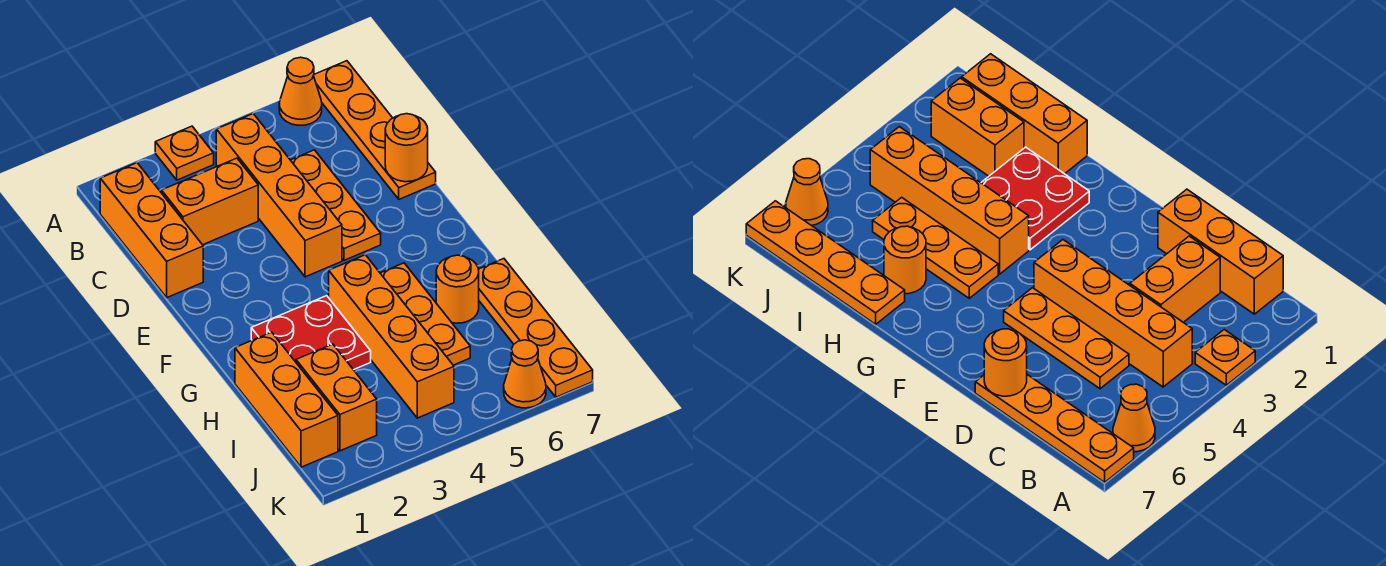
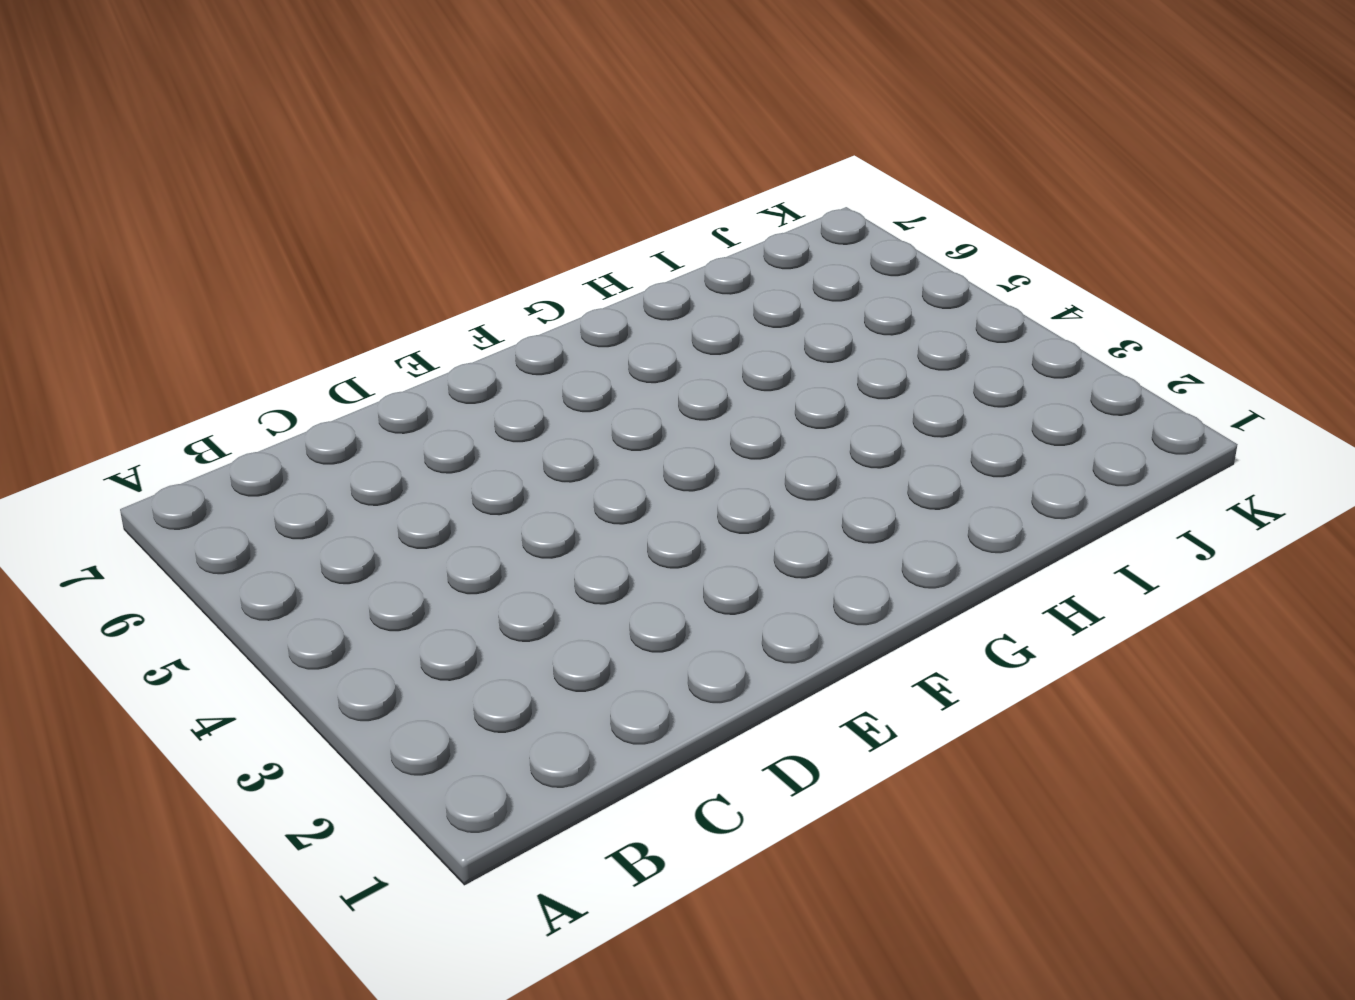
none -> orange 1x1 plate [155,126,214,180]
none -> orange 1x1 cone [279,57,322,125]
none -> orange 1x4 plate [314,61,436,199]

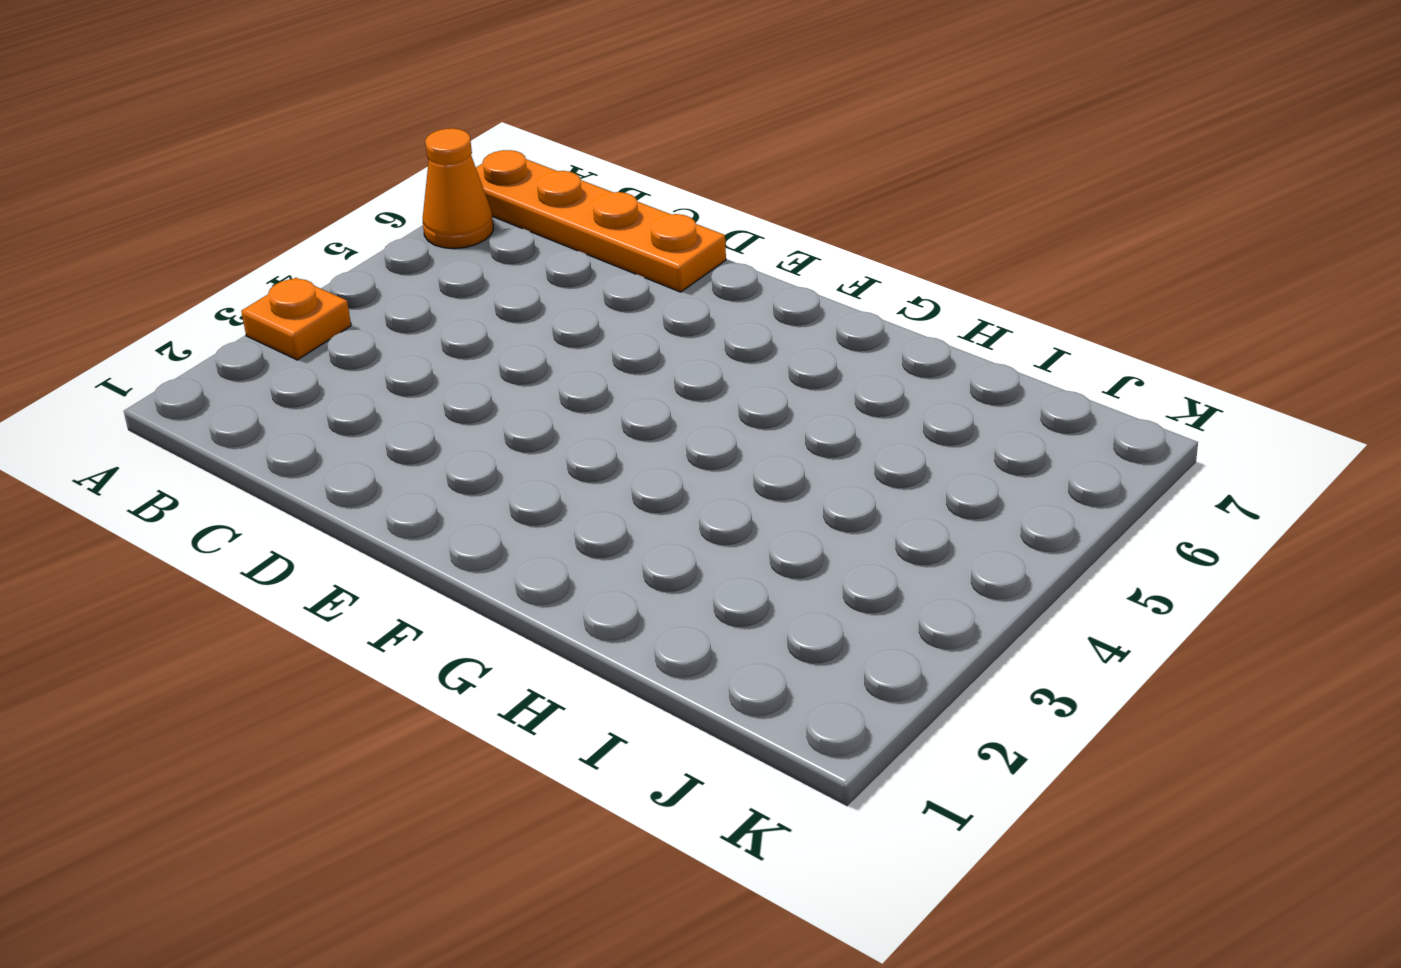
none -> orange 1x3 brick [100,163,203,297]
none -> orange 1x4 brick [216,114,342,277]
none -> orange 1x2 brick [162,158,258,245]

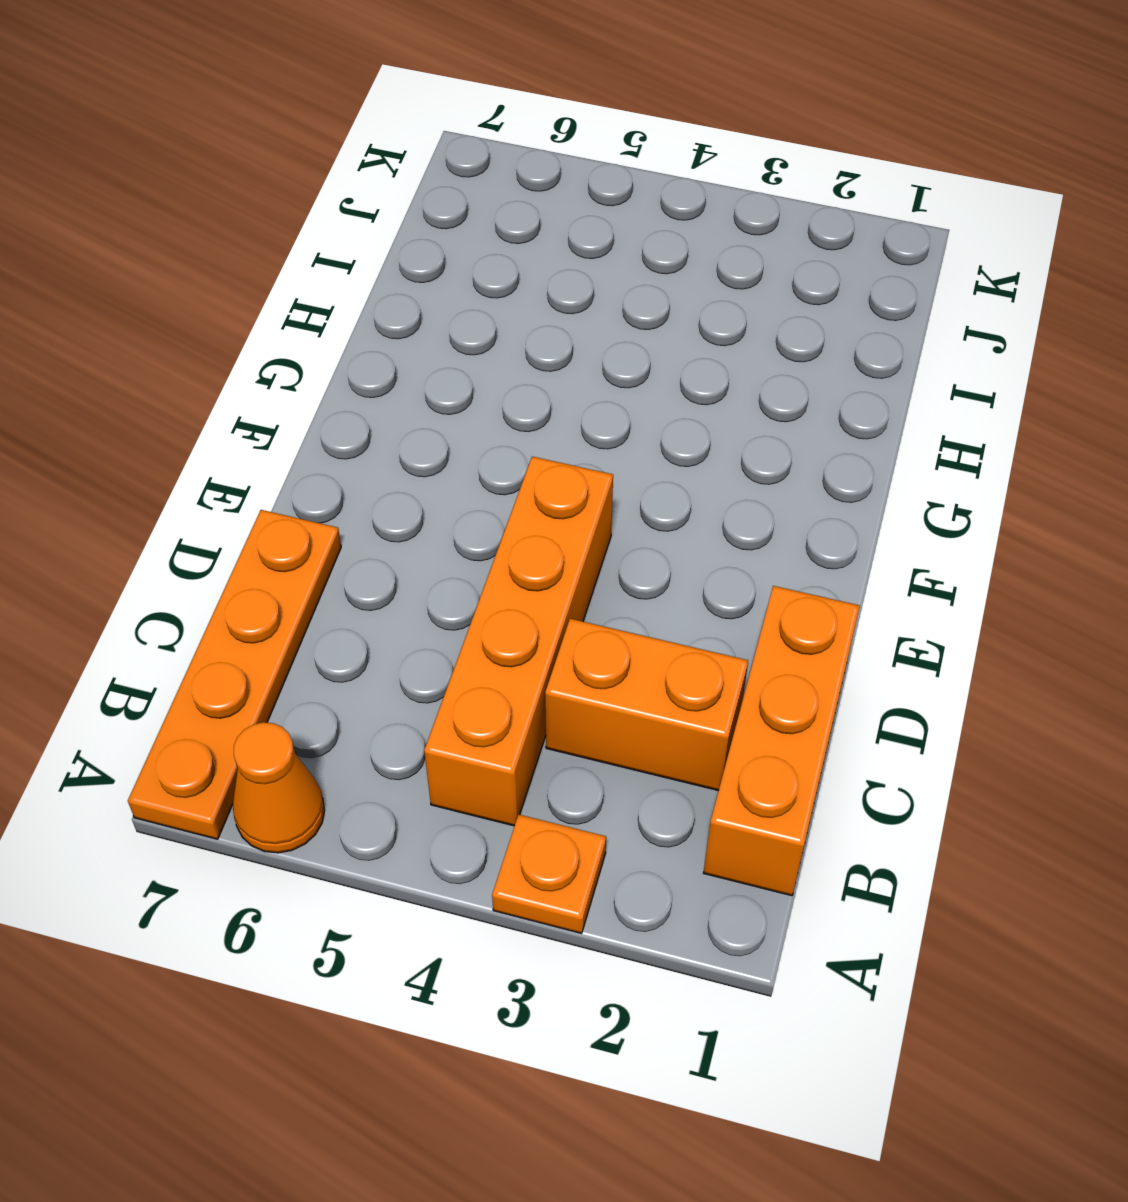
none -> orange 1x3 plate [291,150,381,260]
none -> red 2x2 plate [251,296,371,370]
none -> orange 1x4 brick [329,255,454,418]

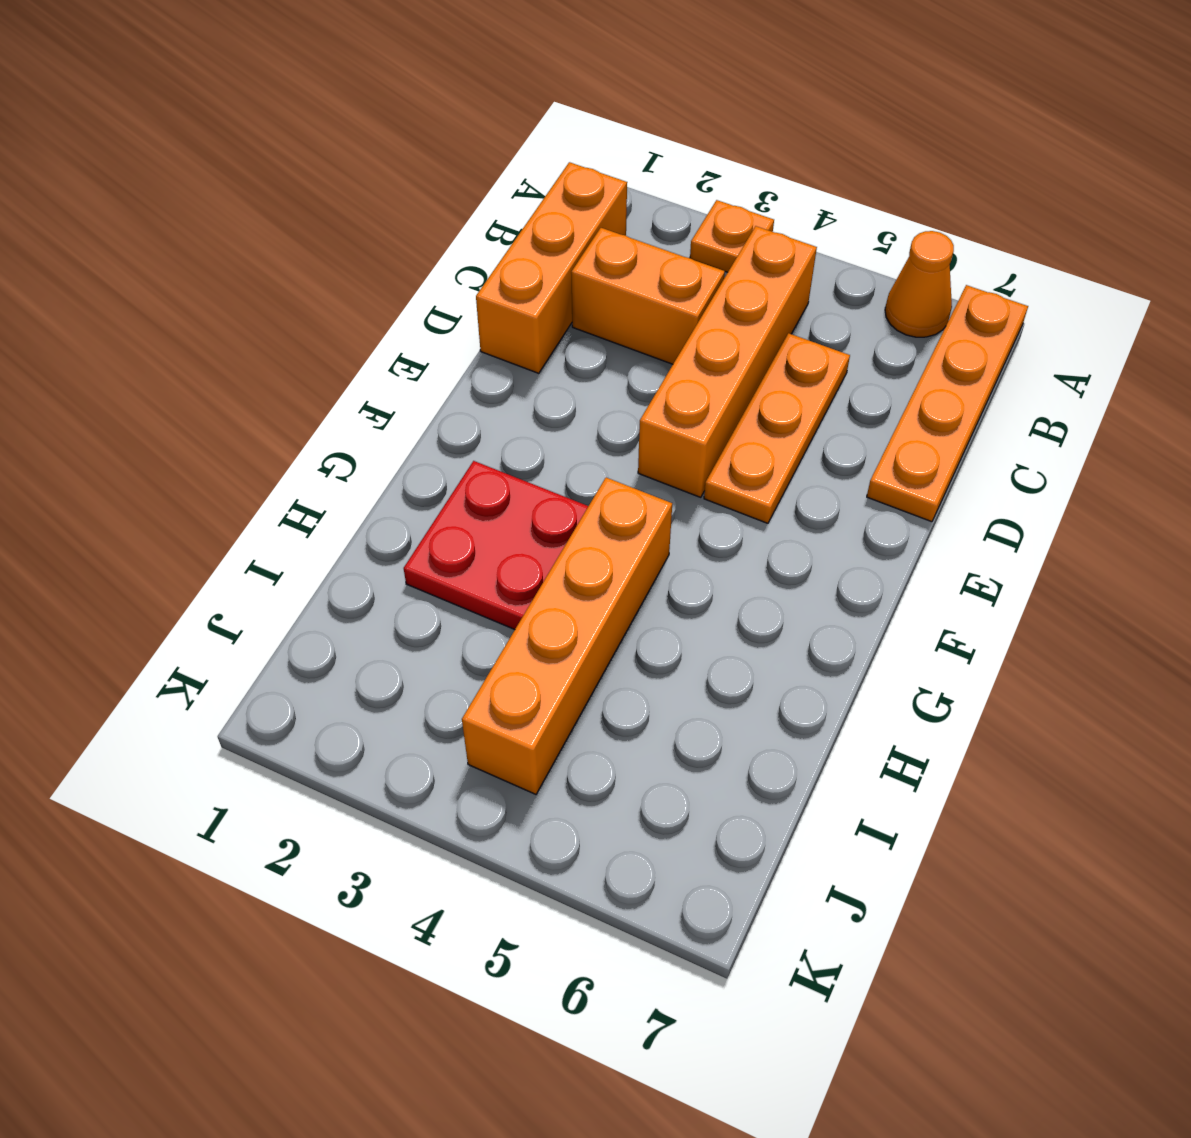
none -> orange 1x3 plate [380,263,470,365]
none -> orange 1x3 brick [235,332,338,467]
none -> orange 1x1 round brick [436,255,479,323]

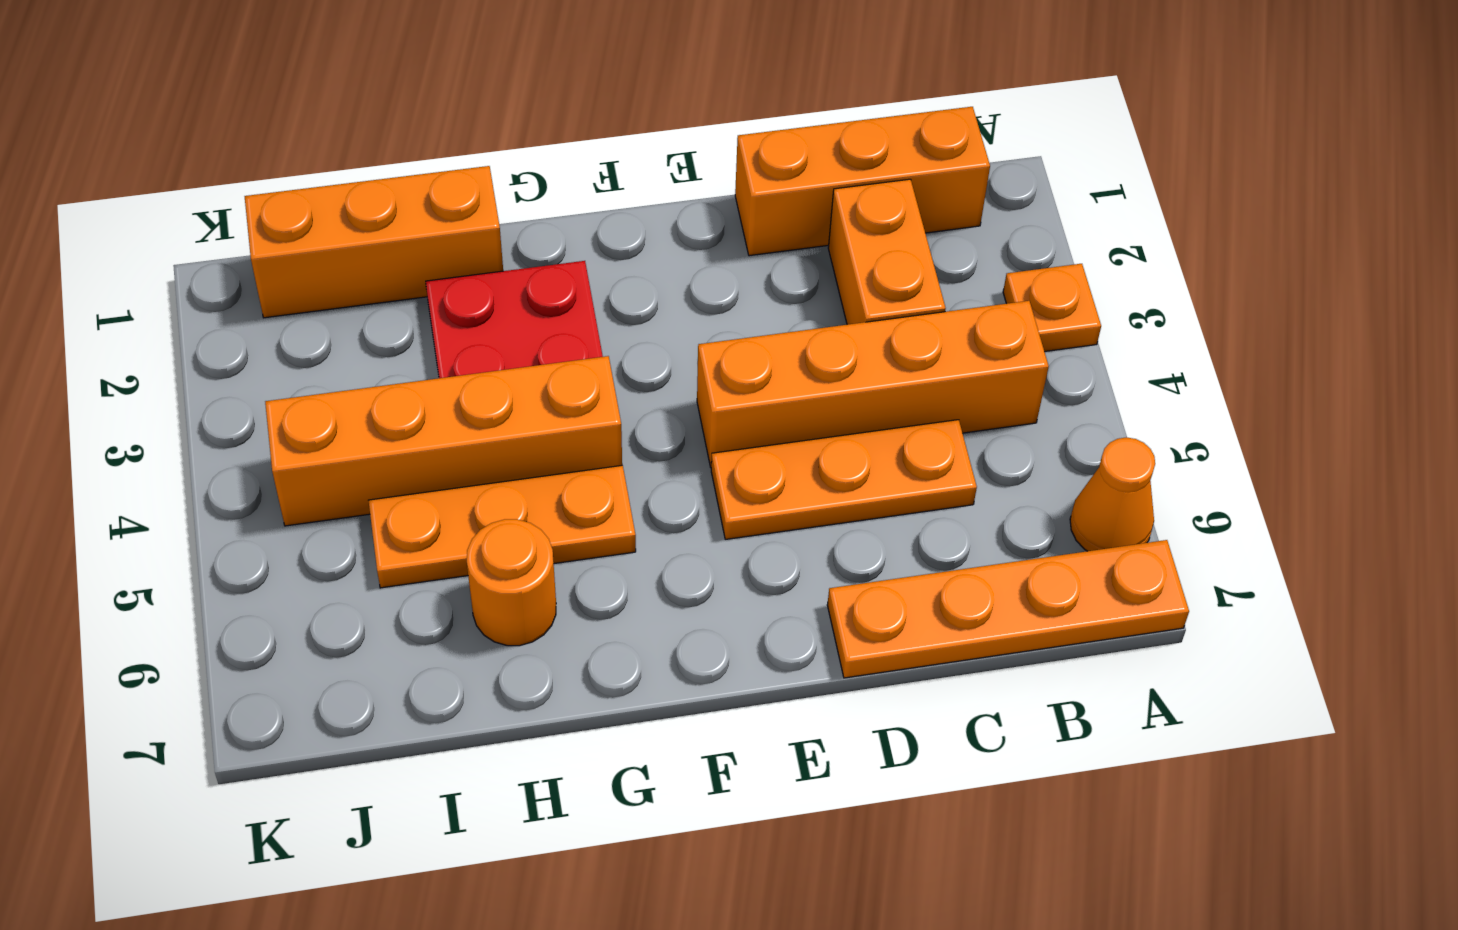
none -> orange 1x4 plate [478,259,593,397]
none -> orange 1x2 brick [296,344,377,451]
none -> orange 1x1 cone [504,340,546,408]

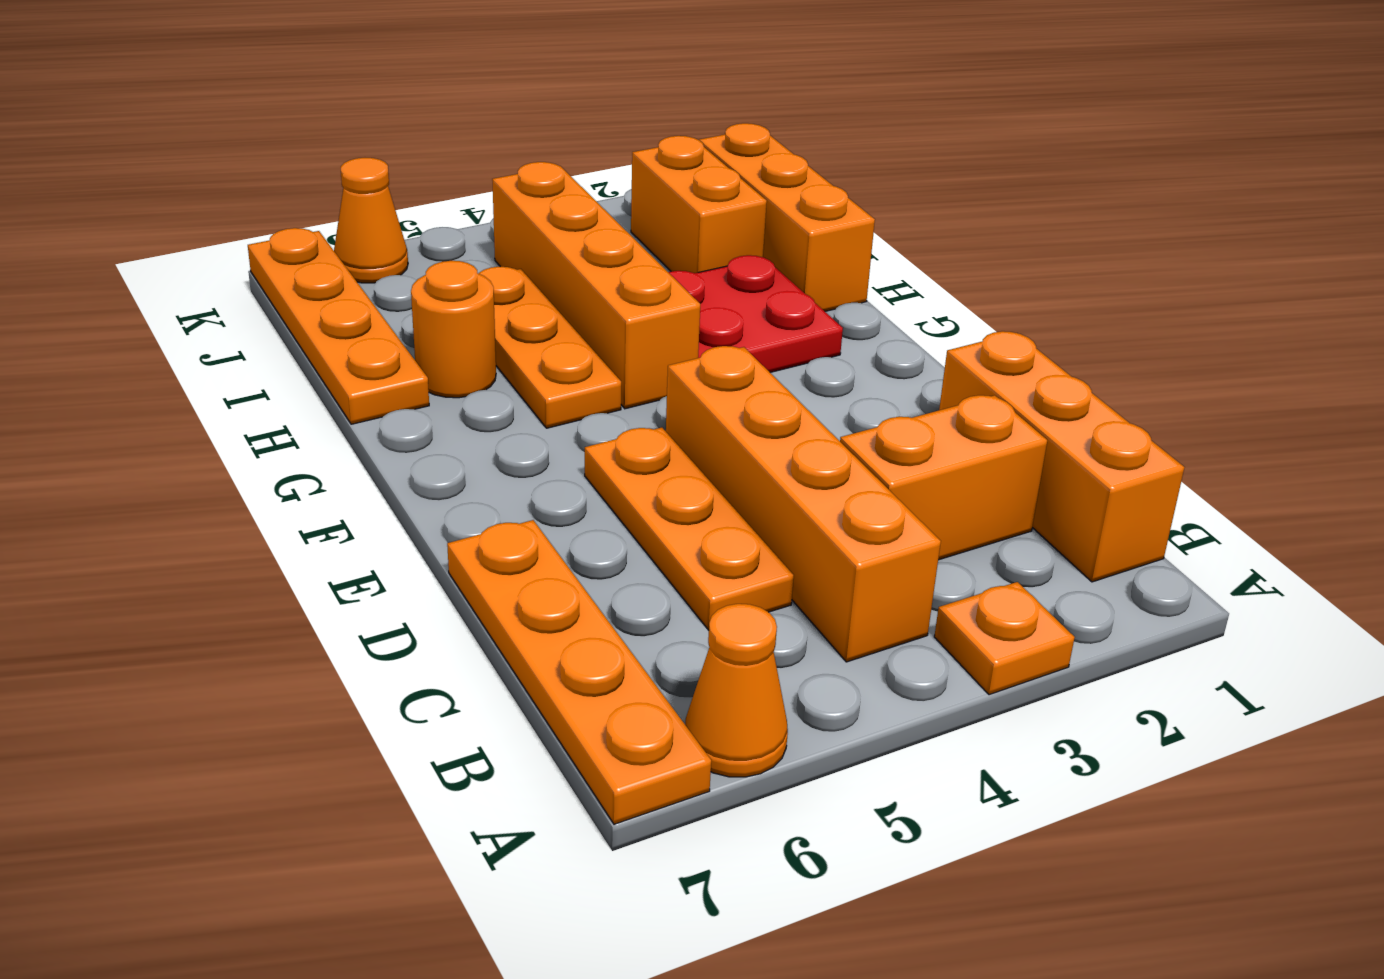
none -> orange 1x1 round brick [385,114,428,182]

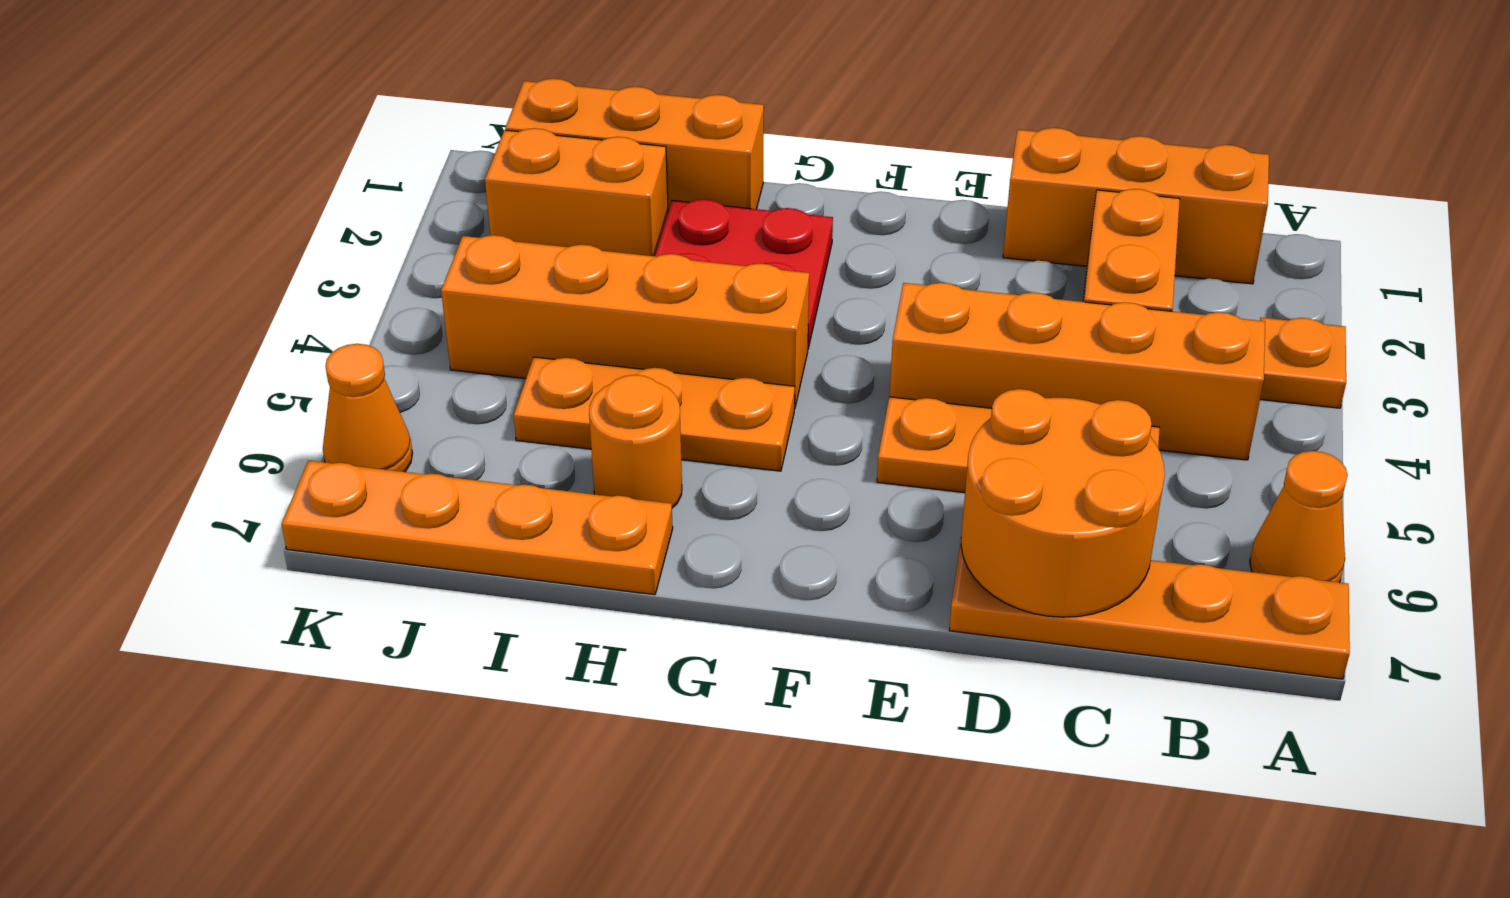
orange 2x2 round brick [961,389,1165,617] -> orange 1x1 round brick [385,114,428,182]

